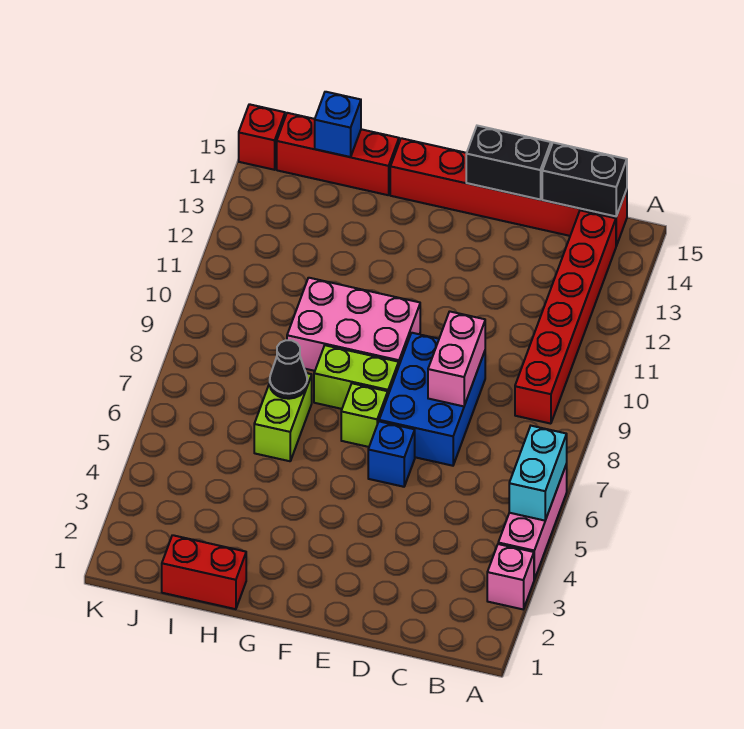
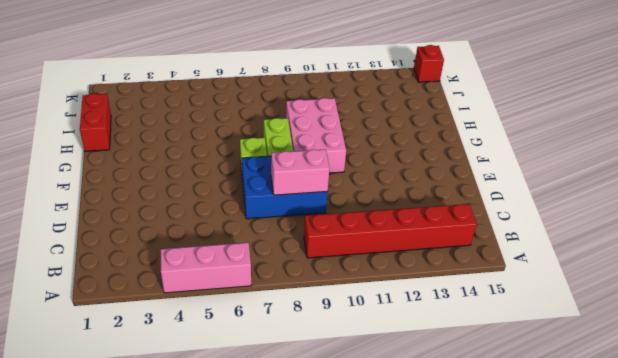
none -> pink 1x1 brick [487,544,534,609]
none -> red 1x6 brick [390,138,627,246]
none -> blue 1x1 brick [368,421,415,487]

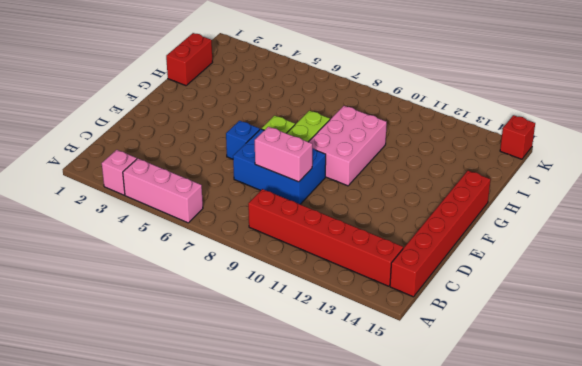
none -> lime 1x2 brick [254,373,312,461]
none -> red 1x3 brick [277,113,399,195]
none -> cyan 1x2 brick [509,426,567,521]

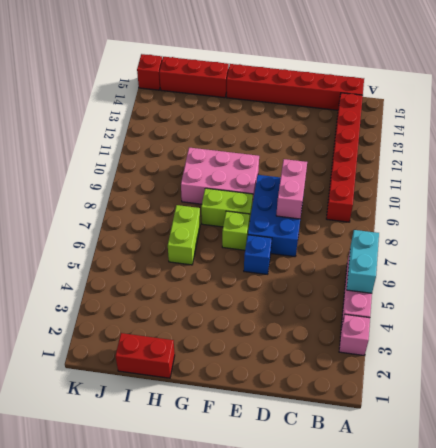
none -> black 1x2 brick [542,143,627,216]
none -> black 1x2 brick [466,126,551,200]
none -> black 1x1 cone [269,340,307,399]

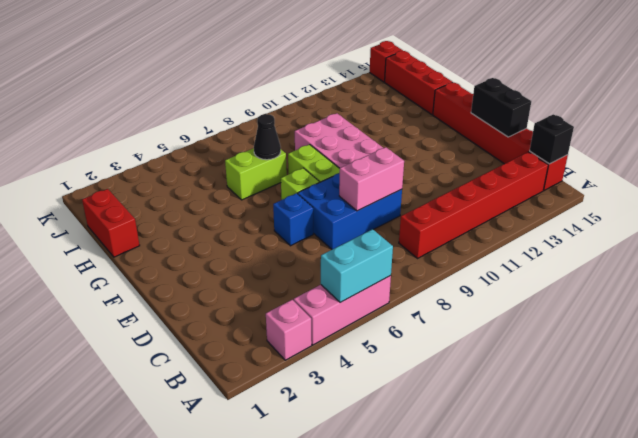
black 1x1 brick [530,114,574,164] -> black 1x2 brick [542,143,627,216]
none -> blue 1x1 brick [315,92,361,157]

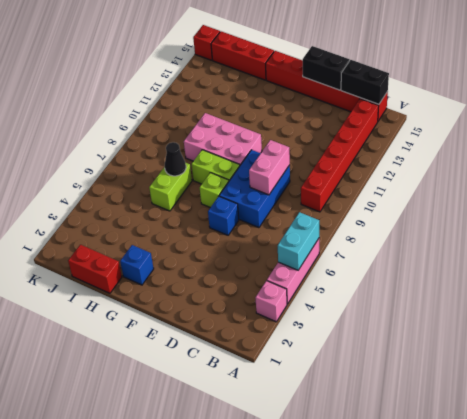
blue 1x1 brick [120,245,154,285] -> blue 1x1 brick moved to [315,92,361,157]

